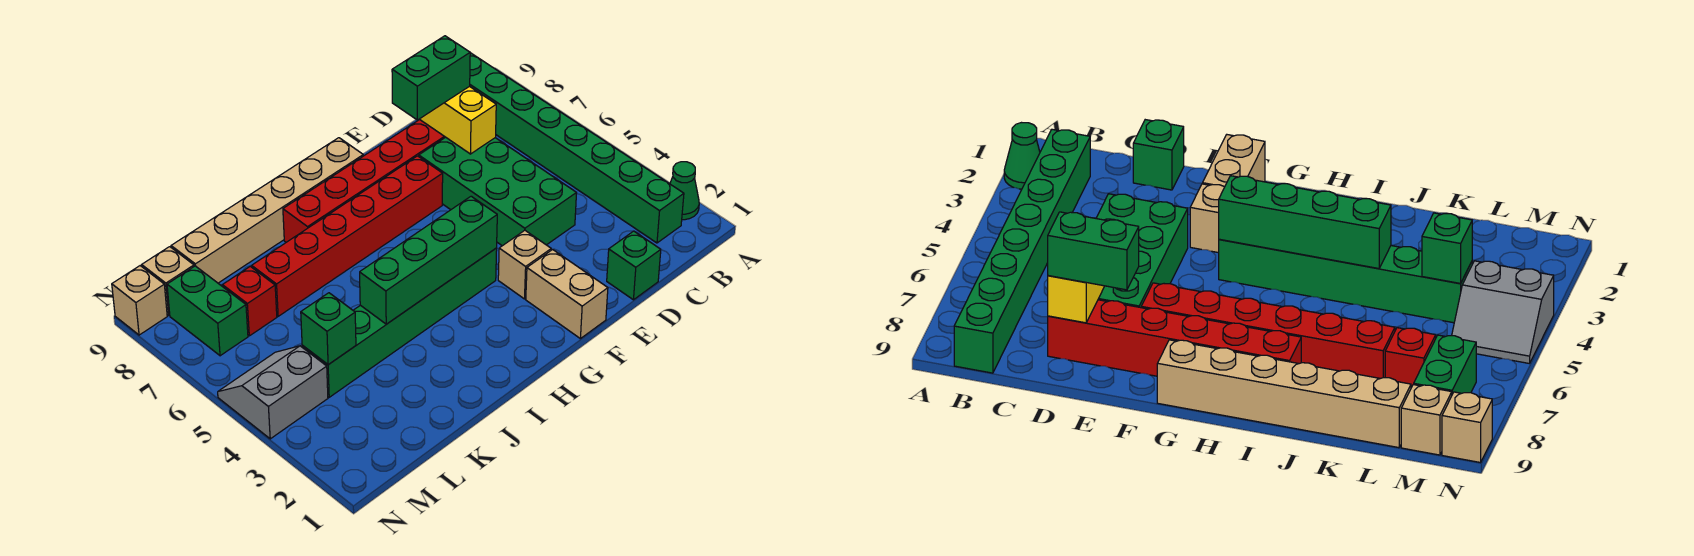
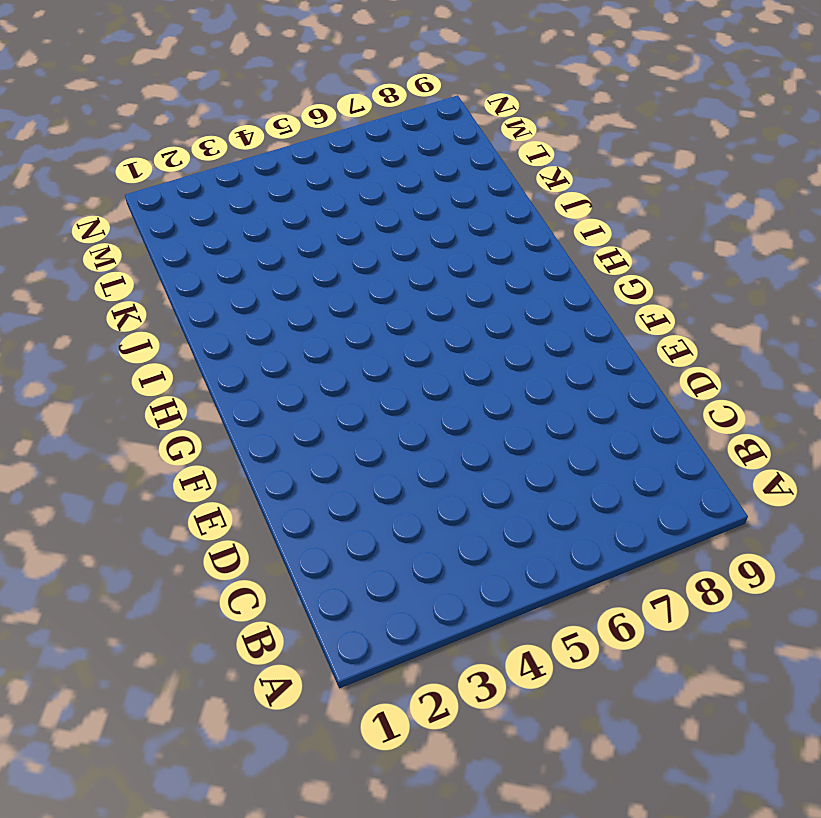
none -> green 1x1 cone [670,162,699,220]
none -> green 1x8 brick [470,53,684,243]
none -> green 1x1 brick [607,231,661,300]

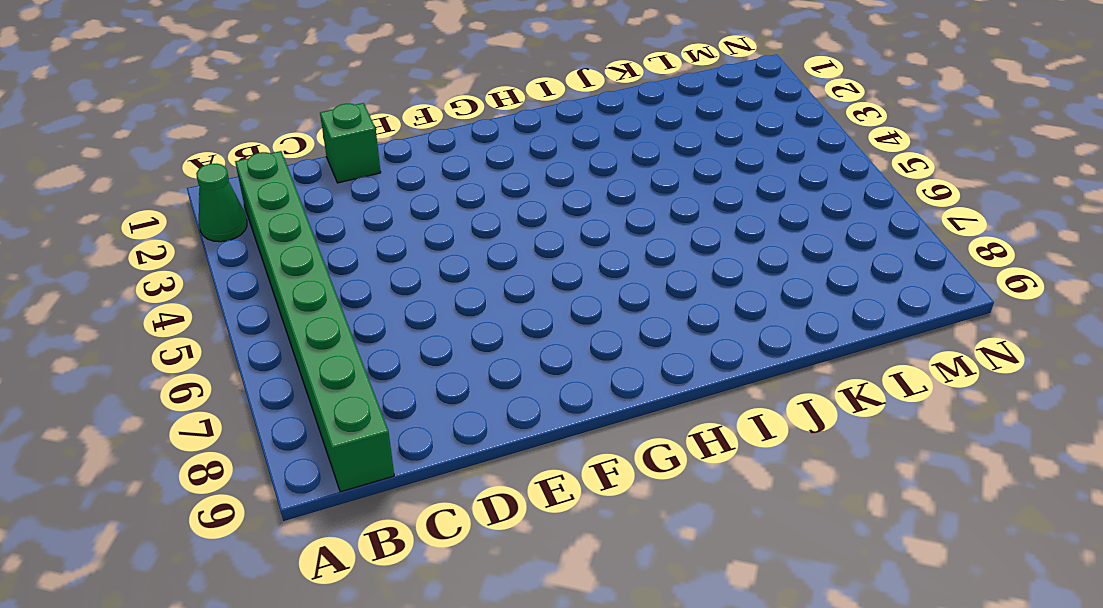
none -> green 2x4 brick [419,137,577,246]
none -> red 1x6 brick [283,120,445,242]
none -> tan 1x2 brick [526,250,608,339]

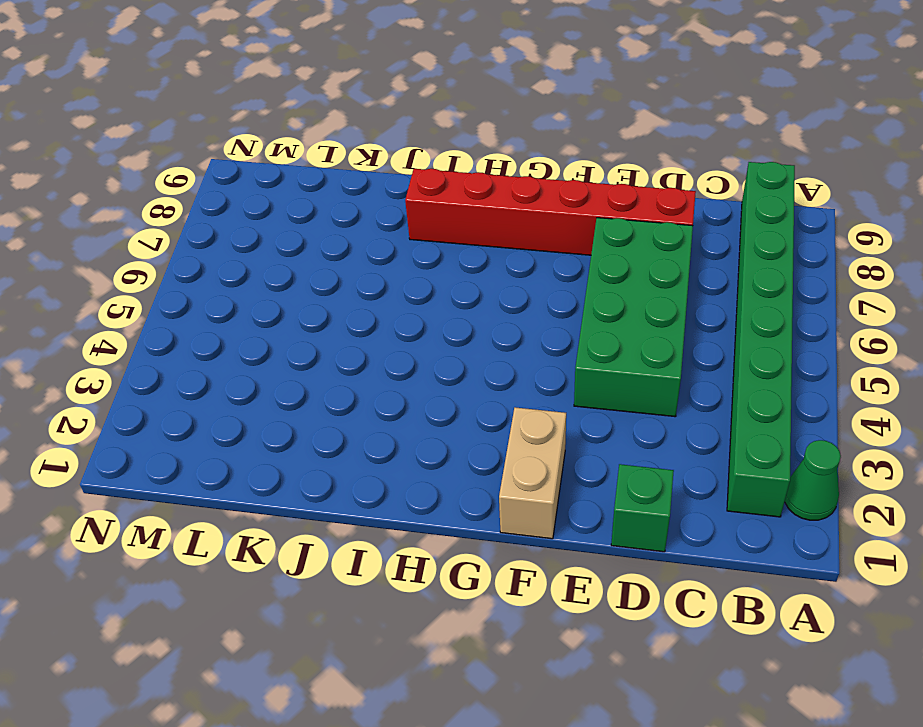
none -> tan 1x1 brick [498,230,551,299]
none -> red 1x6 brick [252,156,443,316]
none -> green 1x6 brick [302,248,497,397]

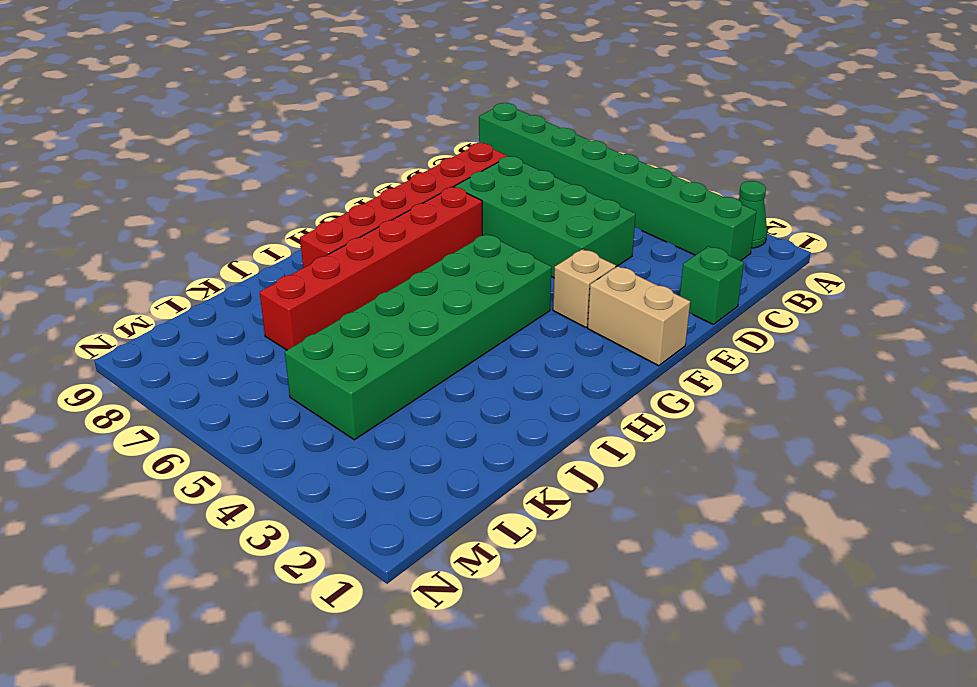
green 2x6 brick [285,234,552,440] -> green 1x6 brick [302,248,497,397]
none -> tan 1x6 brick [171,138,363,283]
none -> red 1x1 brick [223,266,277,336]
none -> grey 2x2 slope [218,346,328,439]

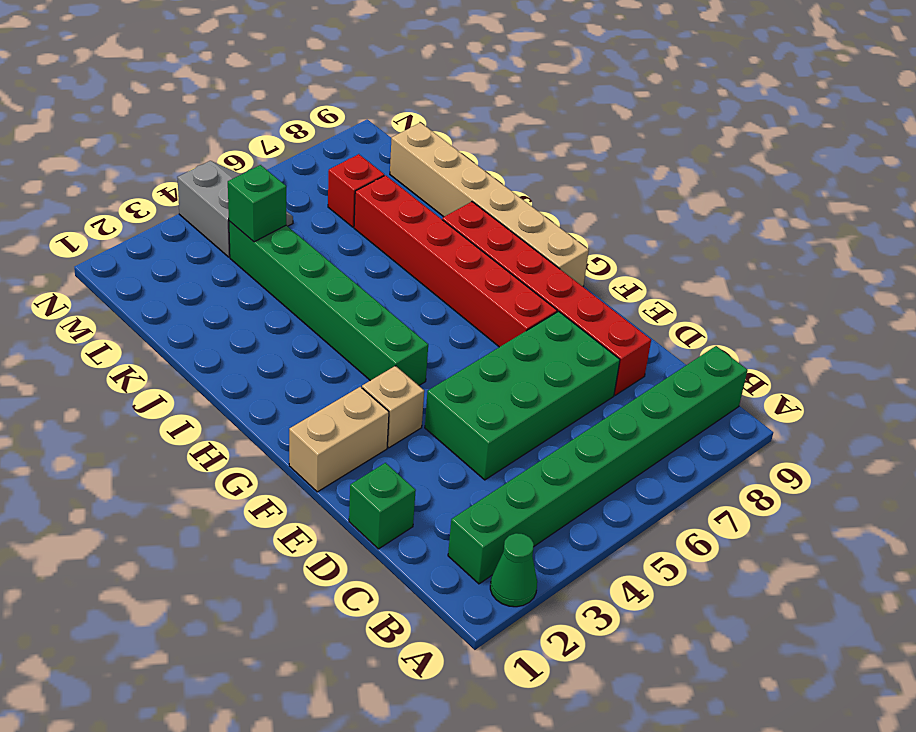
none -> green 1x2 brick [167,266,248,356]
none -> tan 1x1 brick [142,247,194,315]
none -> tan 1x1 brick [112,266,167,335]

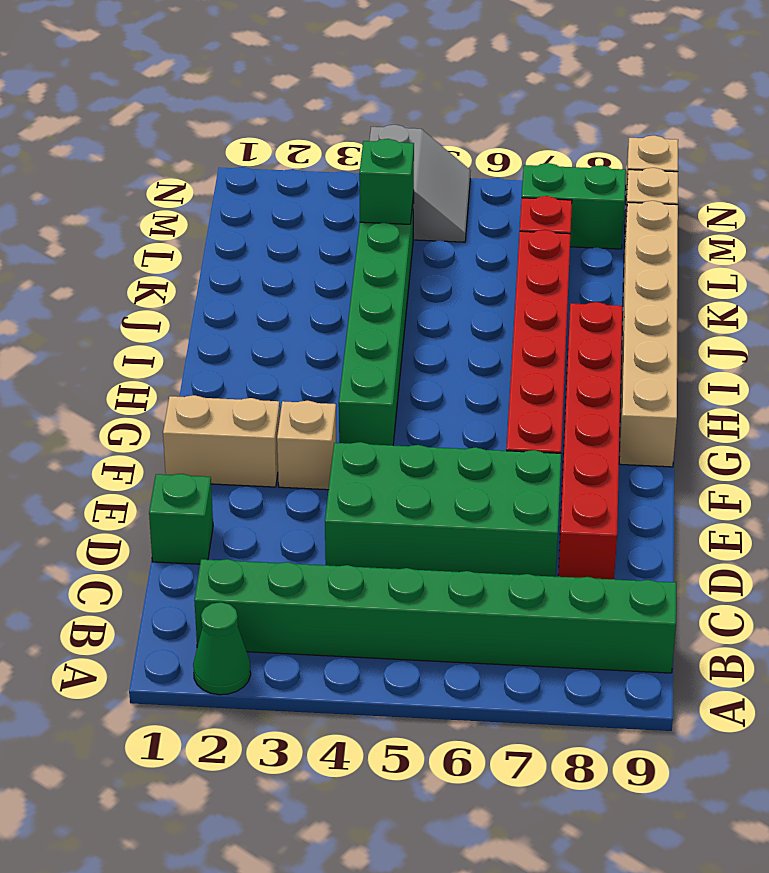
none -> yellow 1x2 brick [420,86,496,154]
none -> green 1x4 brick [360,196,497,324]
none -> green 1x2 brick [392,36,470,120]

